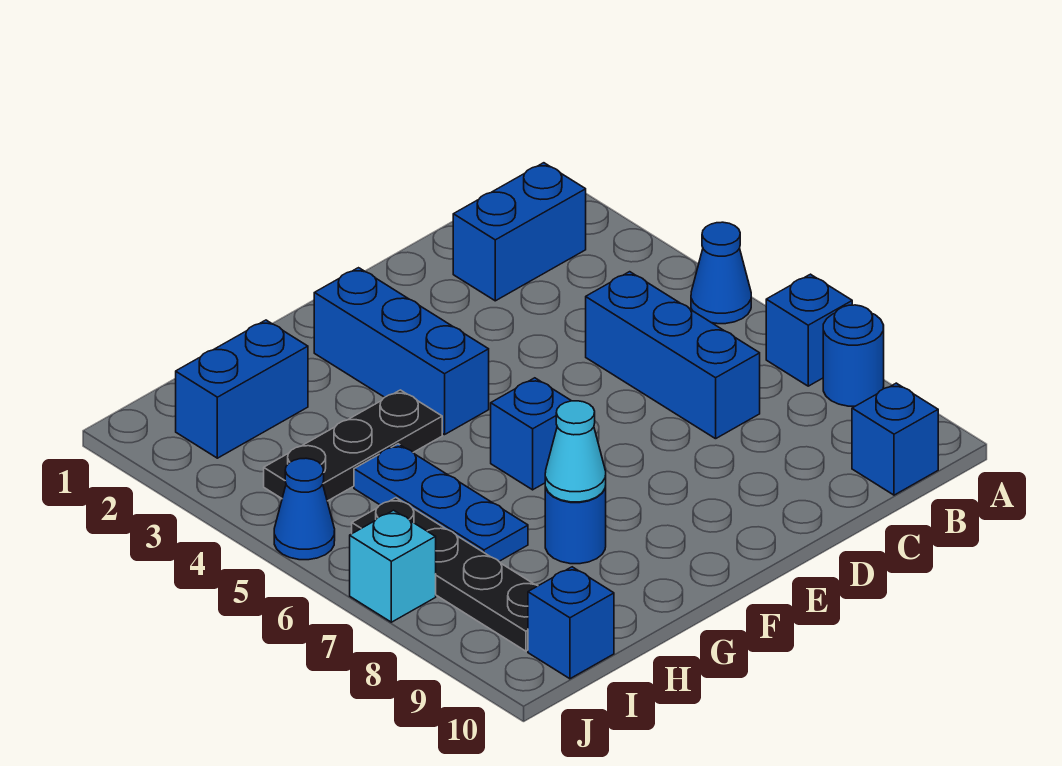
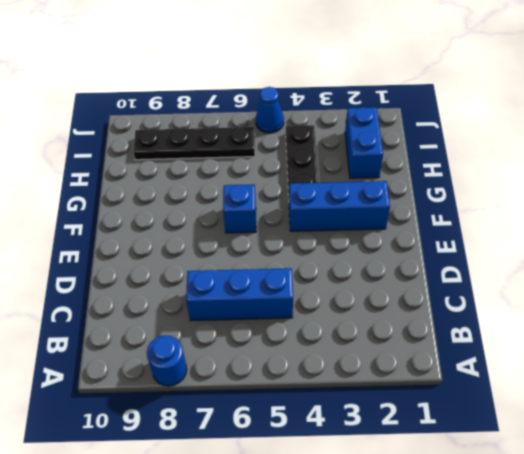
none -> blue 1x1 cone [691,222,751,324]
none -> blue 1x1 brick [766,274,852,386]
none -> blue 1x2 brick [453,163,586,301]

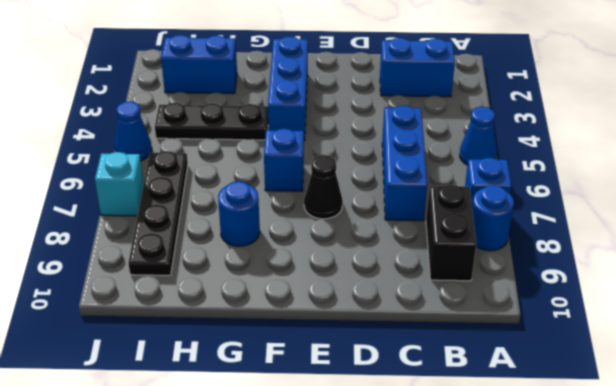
black 1x2 brick [426,185,476,281] -> none
black 1x1 cone [304,155,343,219] -> none
none -> blue 1x1 brick [852,383,938,495]
none -> blue 1x3 plate [354,444,528,561]
none -> blue 1x1 brick [528,567,614,679]

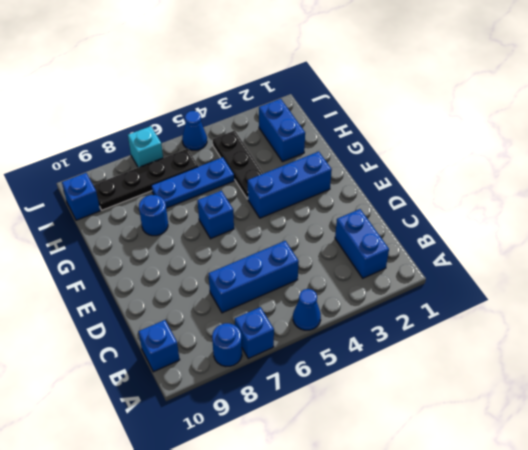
none -> cyan 1x1 cone [545,401,606,502]

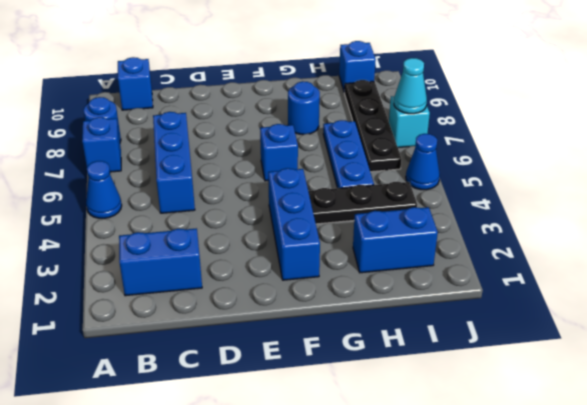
cyan 1x1 cone [394,58,427,114] -> cyan 1x1 cone moved to [545,401,606,502]

